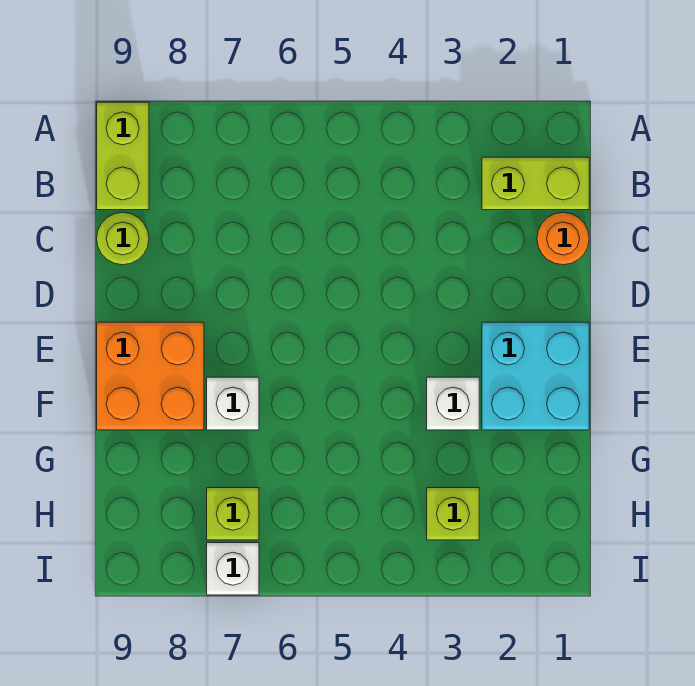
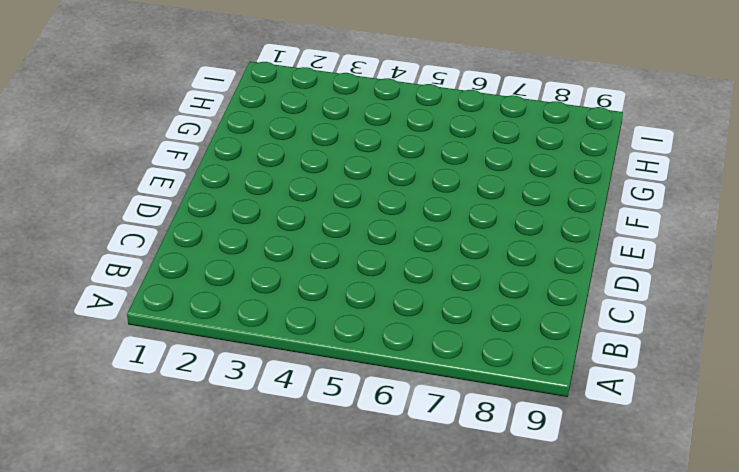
none -> lime 1x2 brick [97,102,149,210]
none -> lime 1x2 brick [482,157,589,210]

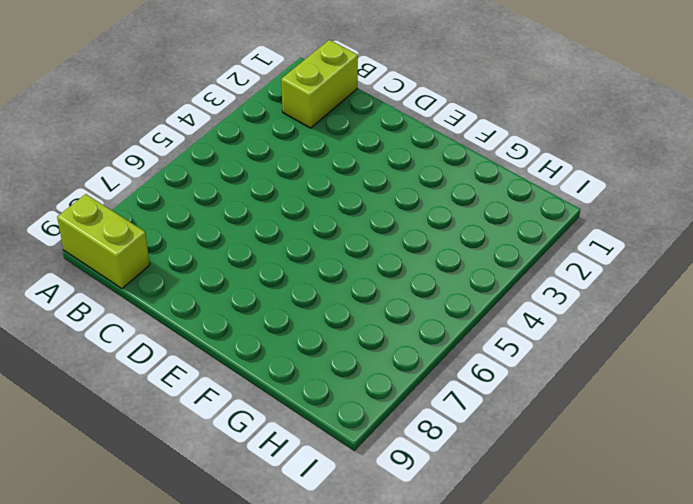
none -> orange 1x1 round brick [537,212,589,265]
none -> lime 1x1 round brick [97,212,149,265]

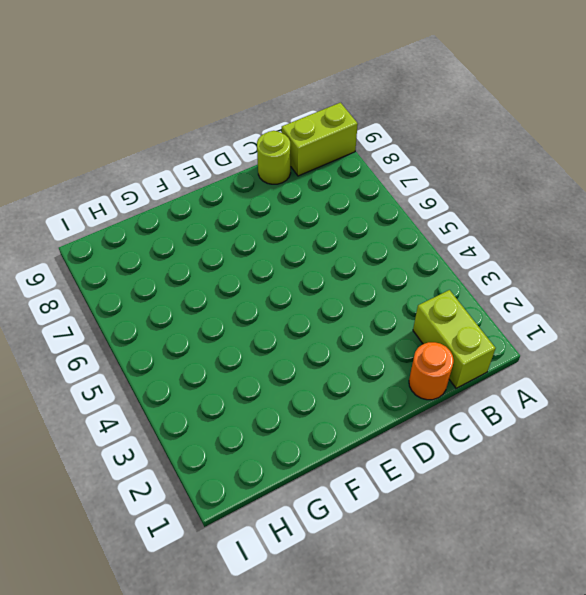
none -> cyan 2x2 brick [482,322,589,430]
none -> orange 2x2 brick [97,322,204,430]

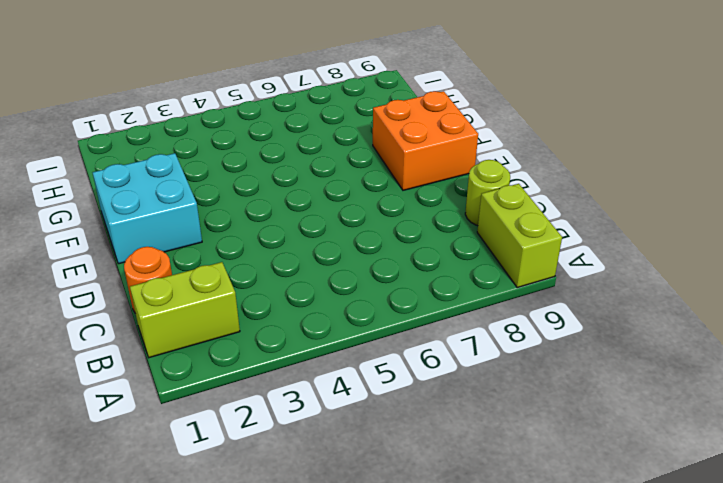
none -> white 1x1 brick [427,377,479,430]
none -> white 1x1 brick [207,377,259,430]

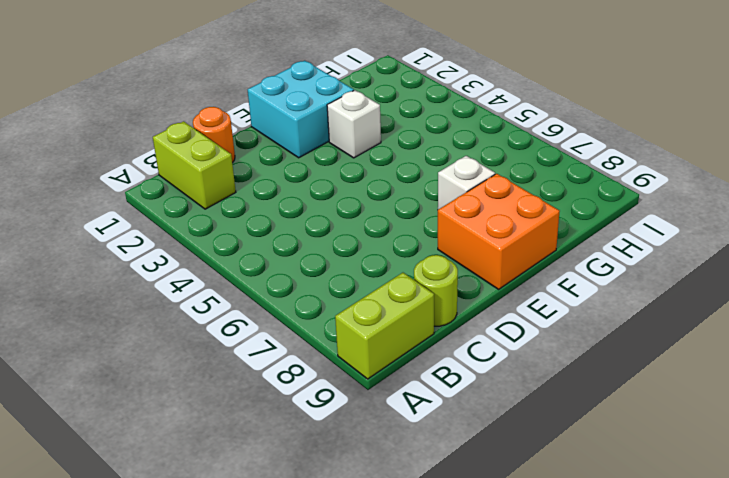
none -> lime 1x1 brick [427,488,479,540]
none -> lime 1x1 brick [207,488,259,540]

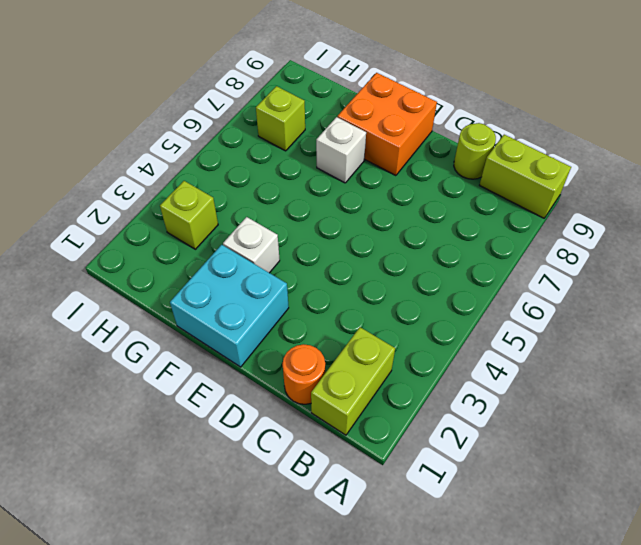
none -> white 1x1 brick [207,543,259,595]

